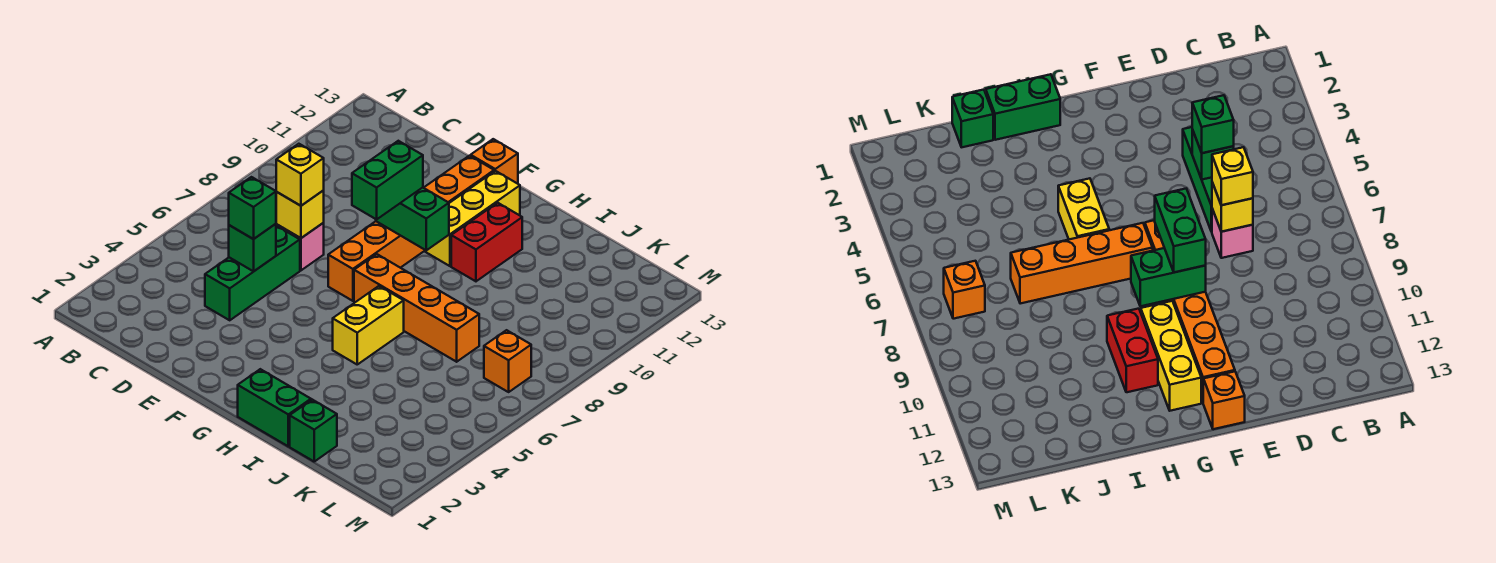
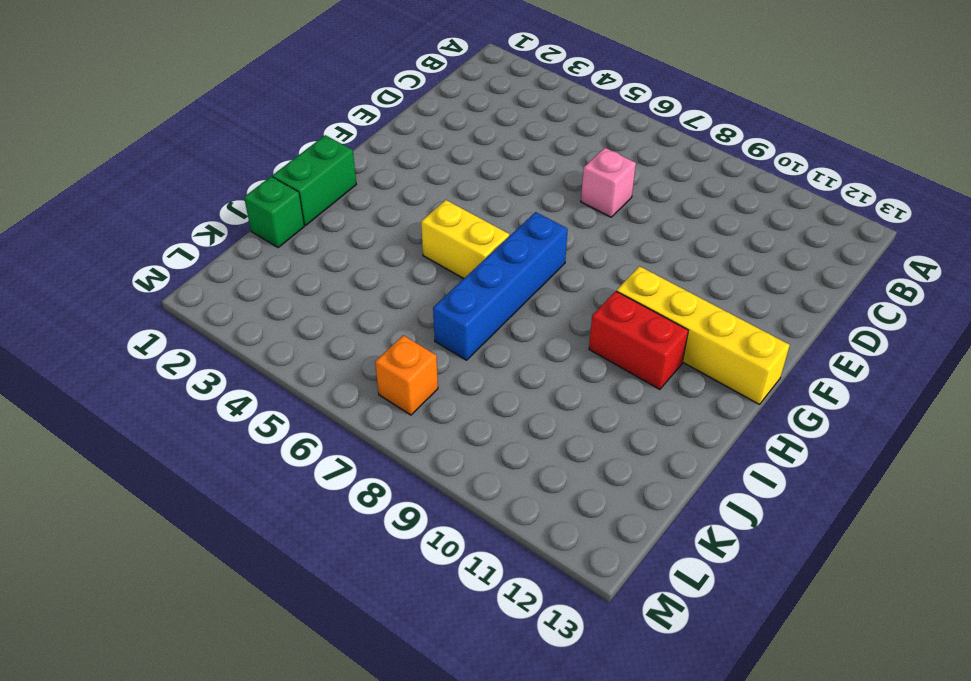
blue 1x4 brick [433,212,568,360] -> orange 1x4 brick [354,254,479,362]
yellow 1x4 brick [617,266,790,404] -> yellow 1x3 brick [425,171,520,266]
none -> green 1x3 brick [205,226,300,320]
none -> orange 1x6 brick [328,156,494,301]
none -> orange 1x1 brick [471,139,518,184]

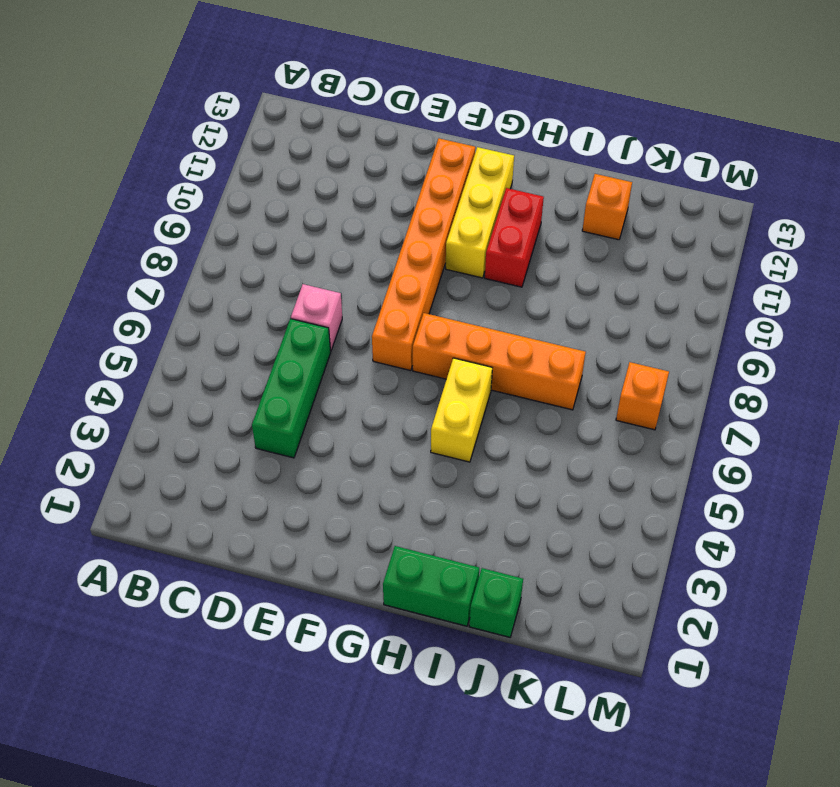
orange 1x1 brick [582,174,632,240] -> orange 1x1 brick moved to [471,139,518,184]
none -> green 1x1 brick [229,224,276,271]
none -> yellow 1x1 brick [276,191,324,238]
none -> green 1x2 brick [376,188,449,250]

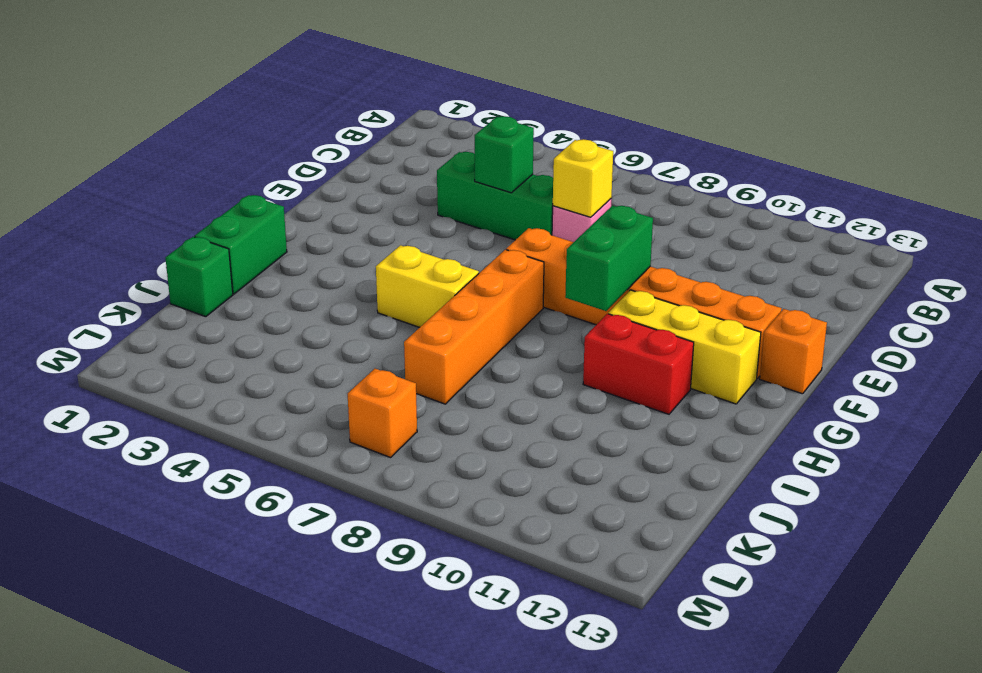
none -> green 1x1 brick [229,177,276,239]
none -> yellow 1x1 brick [276,144,324,206]
none -> green 1x2 brick [352,141,423,219]

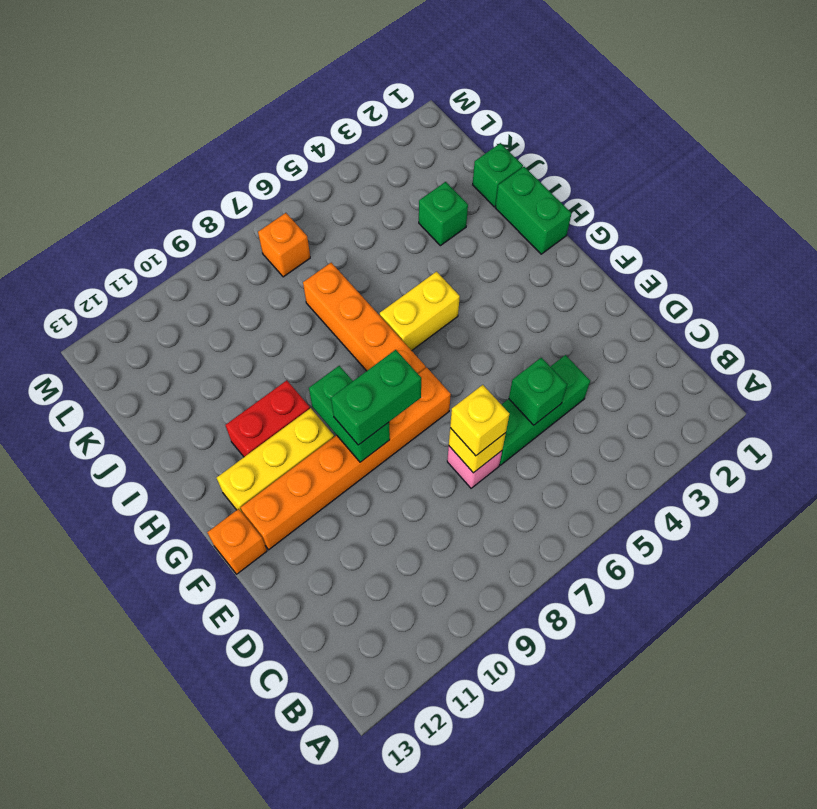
green 1x1 brick [419,182,468,246] -> green 1x1 brick moved to [229,177,276,239]

